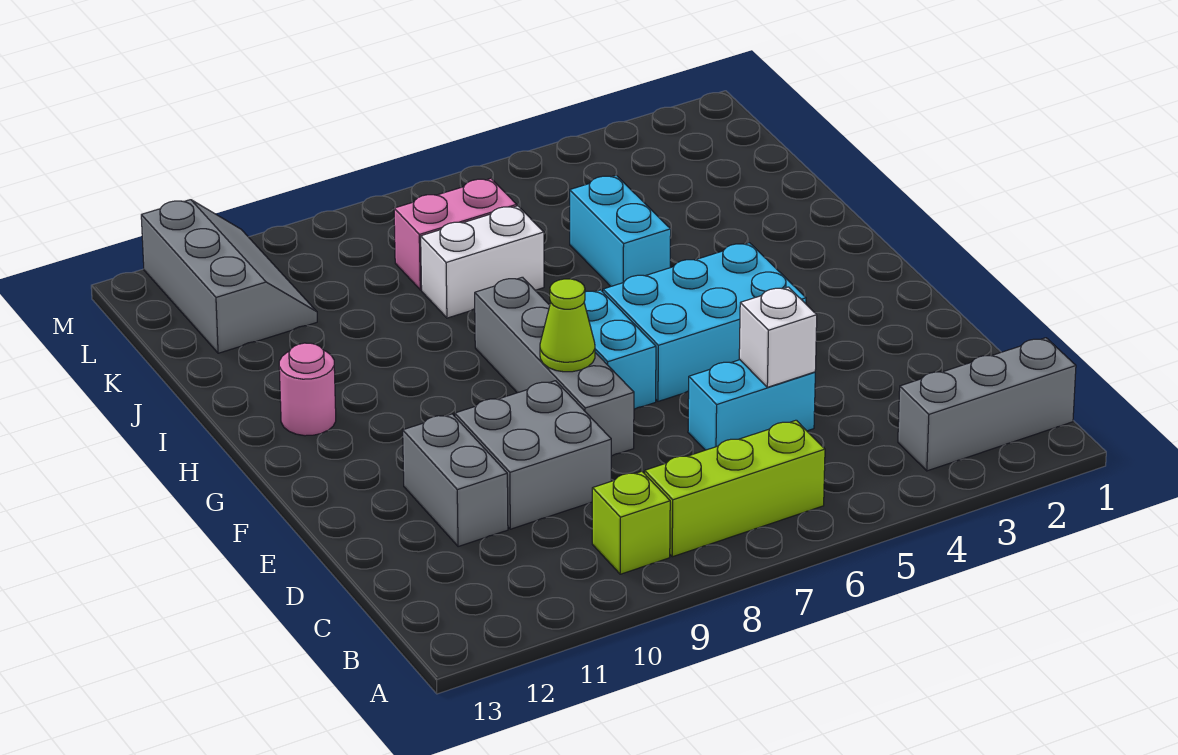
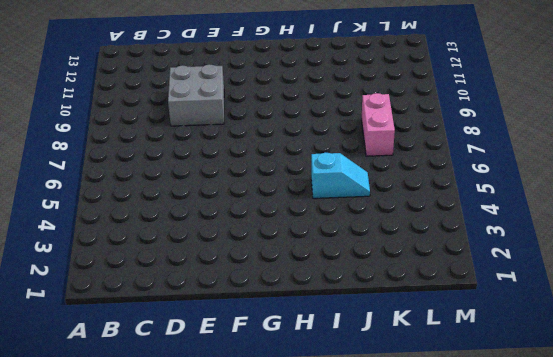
cyan 1x2 slope [311,152,370,198] -> cyan 1x2 brick [570,175,671,286]
none -> grey 1x3 brick [898,338,1076,471]
none -> lime 1x3 brick [645,420,825,557]
none -> lime 1x1 brick [592,471,670,574]

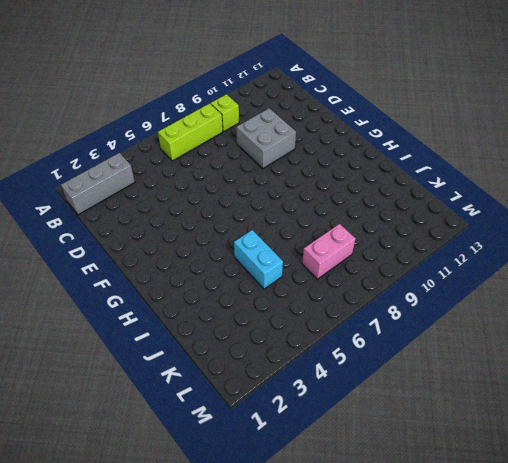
none -> cyan 1x2 brick [688,360,815,450]
none -> grey 1x2 brick [403,414,508,547]
none -> grey 1x4 brick [475,277,634,456]

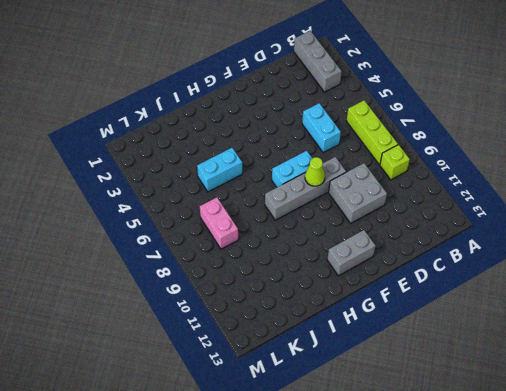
grey 1x2 brick [327,230,375,276] -> grey 1x2 brick moved to [403,414,508,547]
none -> cyan 2x3 brick [603,243,806,401]
none -> pink 1x1 round brick [279,343,336,436]
none -> white 1x2 brick [421,206,544,318]

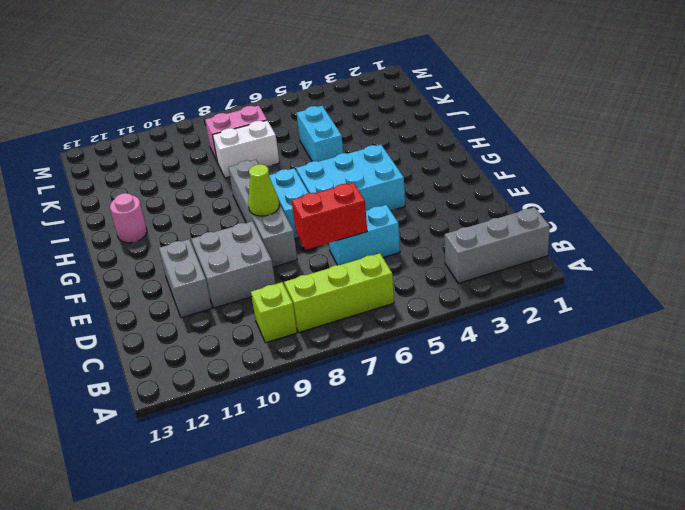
red 1x2 brick [292,183,367,249] -> none
none -> grey 2x3 slope [141,200,317,353]
none -> white 1x1 brick [739,287,817,387]

